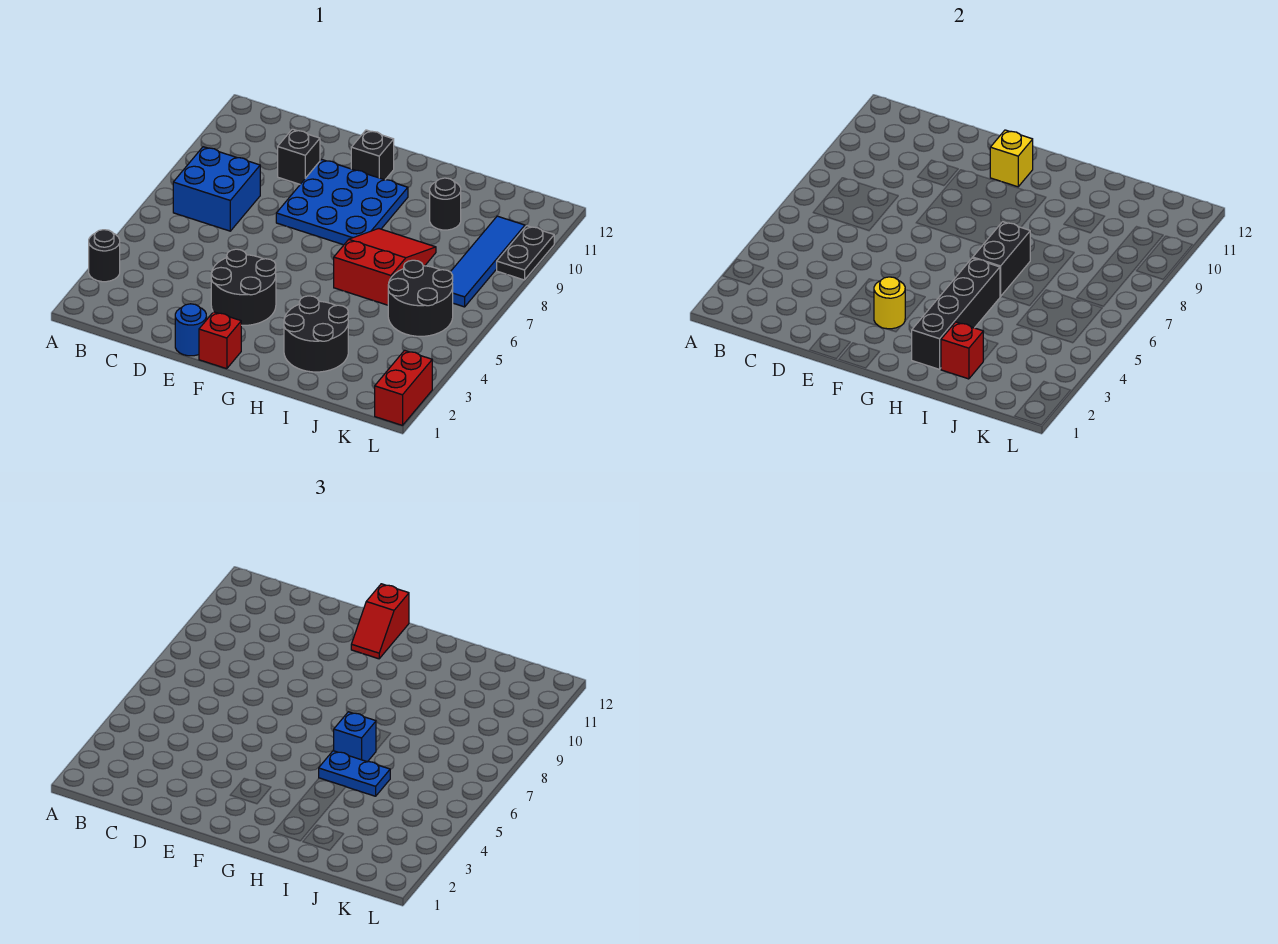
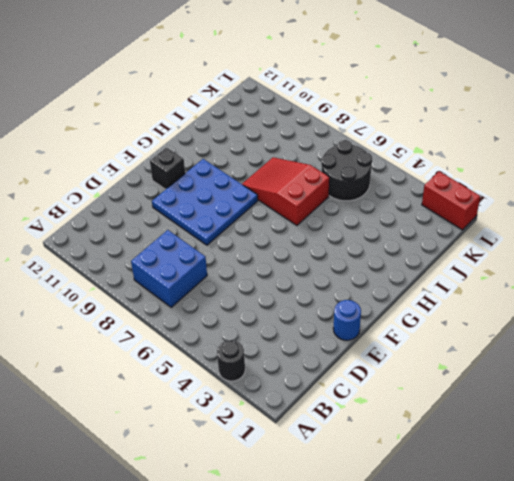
none -> black 1x1 brick [278,129,320,184]
none -> black 2x2 round brick [211,249,276,325]
none -> red 1x1 brick [199,312,241,369]

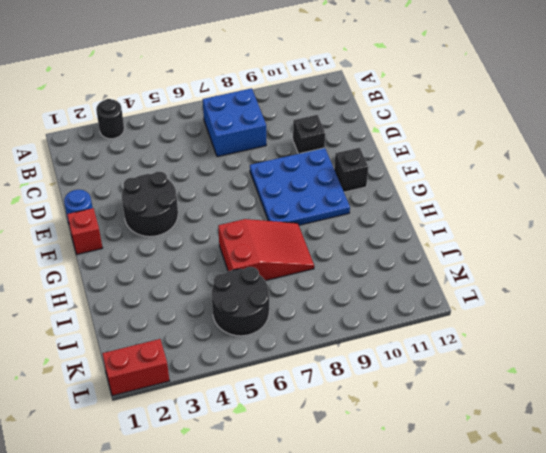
none -> black 2x2 round brick [284,296,348,372]
none -> black 1x1 round brick [430,178,461,230]
none -> blue 1x4 tile [451,216,525,307]

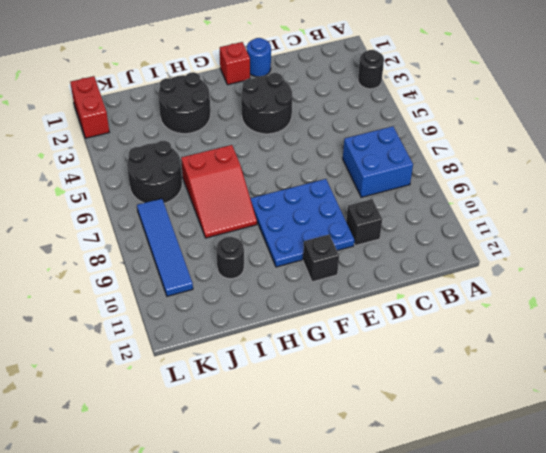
none -> black 1x2 plate [497,226,554,280]
none -> yellow 1x1 round brick [874,277,905,329]
none -> yellow 1x1 brick [990,130,1033,187]

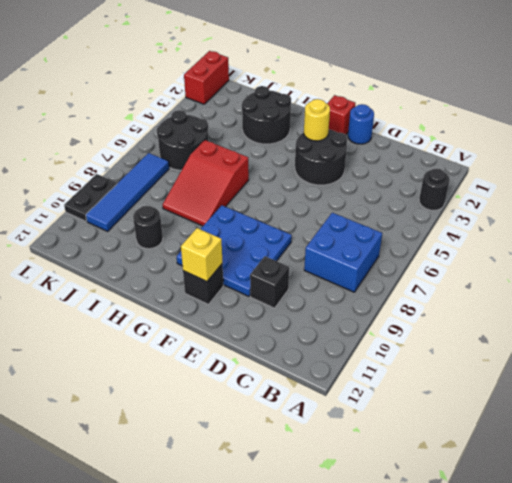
none -> black 1x4 brick [912,258,1000,369]
none -> black 1x2 brick [973,222,1030,297]
none -> red 1x1 brick [941,322,983,379]

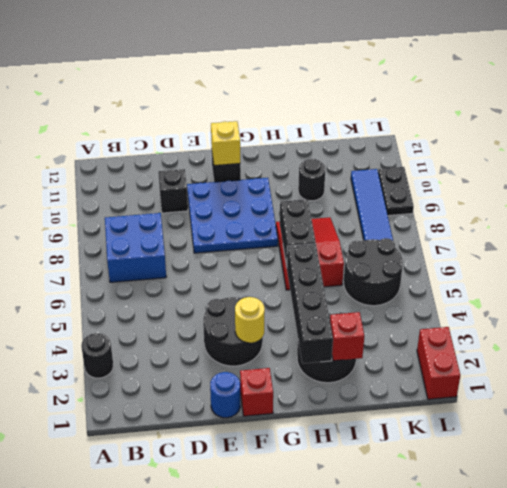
none -> red 1x2 slope [351,584,409,659]
none -> blue 1x2 plate [319,751,390,796]
none -> blue 1x1 brick [334,712,376,762]

